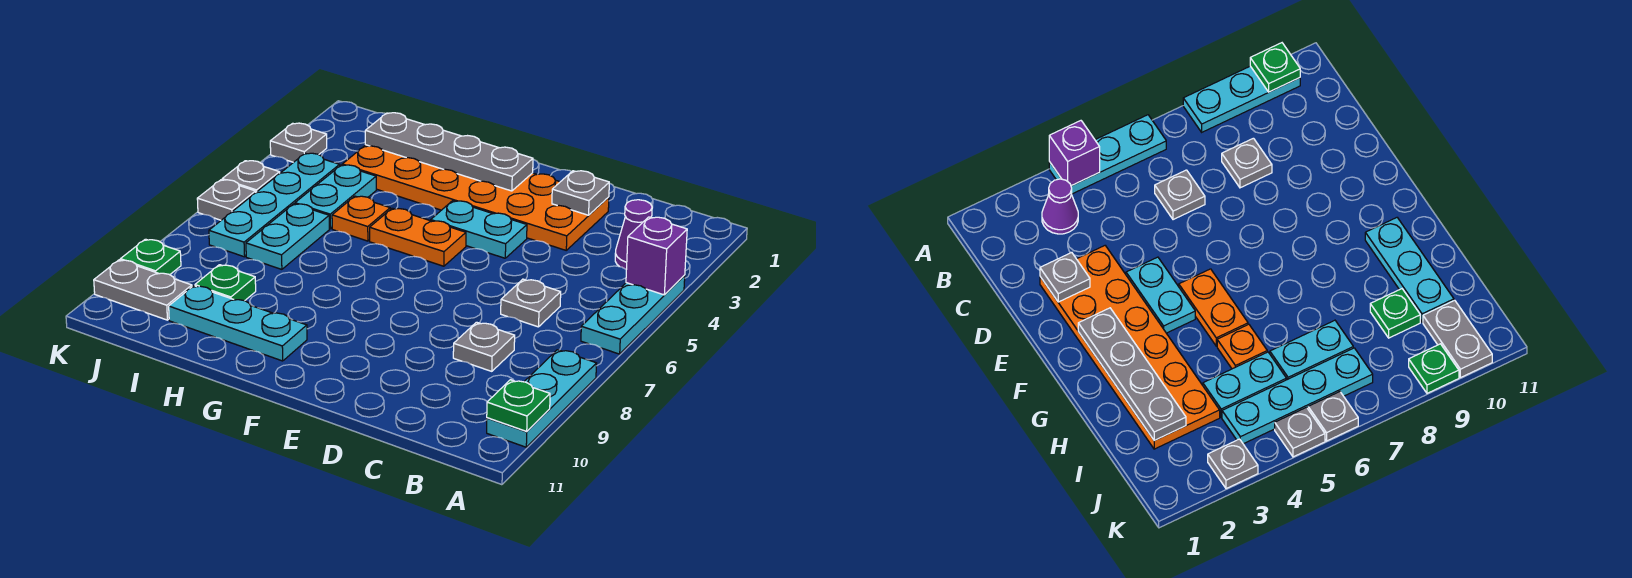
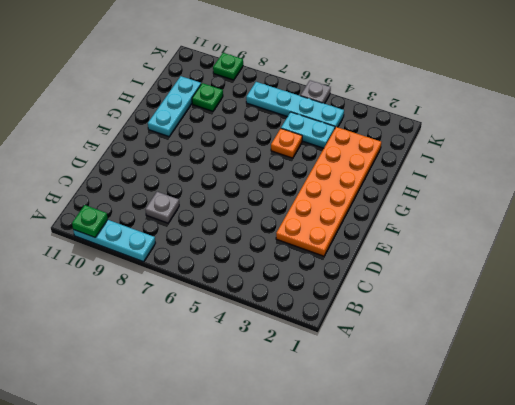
none -> cyan 1x3 plate [581,275,685,354]
none -> purple 1x1 cone [615,200,652,270]
none -> grey 1x1 plate [501,279,561,327]

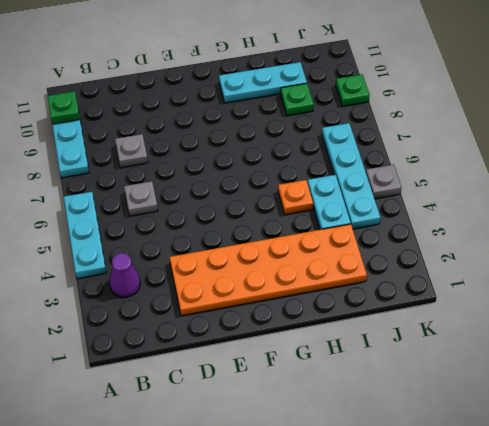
none -> cyan 1x2 plate [431,201,527,258]
none -> orange 1x2 plate [370,208,466,266]
none -> cyan 1x2 plate [246,204,329,269]

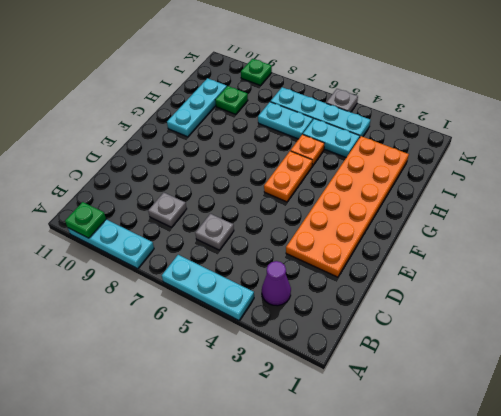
none -> cyan 1x2 plate [431,201,527,258]
none -> grey 1x2 plate [94,260,192,320]
none -> grey 1x1 plate [270,123,327,162]

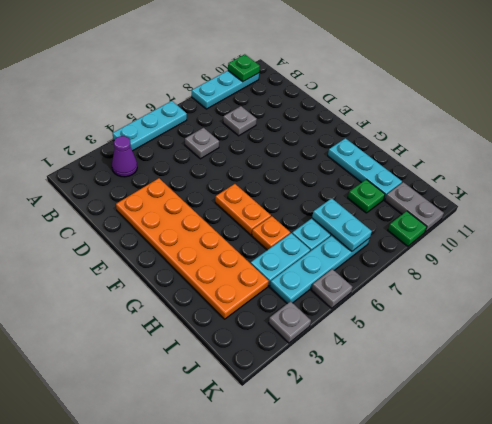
cyan 1x2 plate [312,198,372,251] -> cyan 1x2 plate moved to [431,201,527,258]
none -> grey 1x1 plate [197,180,256,220]
none -> purple 1x1 brick [626,217,687,295]
none -> grey 1x1 plate [552,171,609,215]

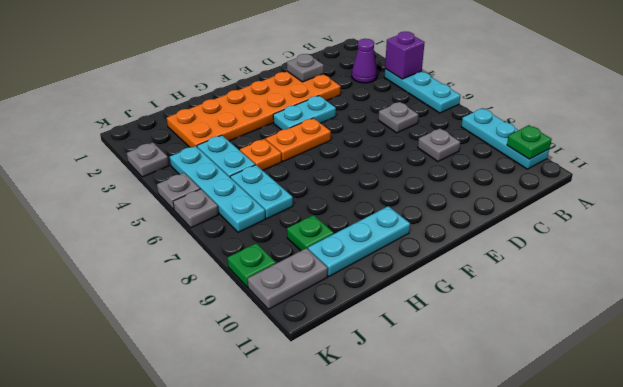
none -> grey 1x4 plate [365,113,533,191]

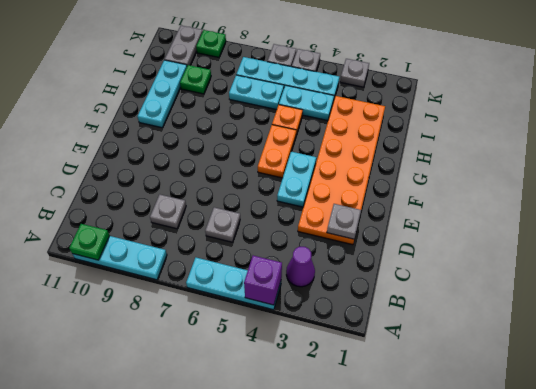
none -> grey 1x4 plate [365,113,533,191]

